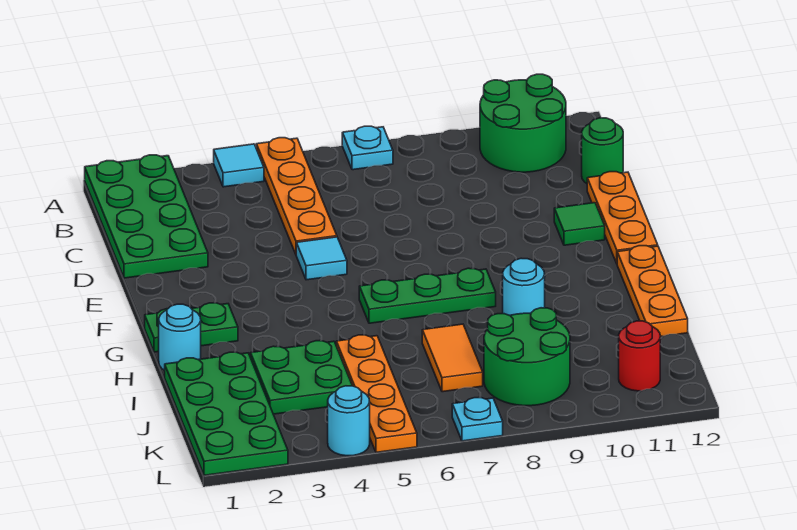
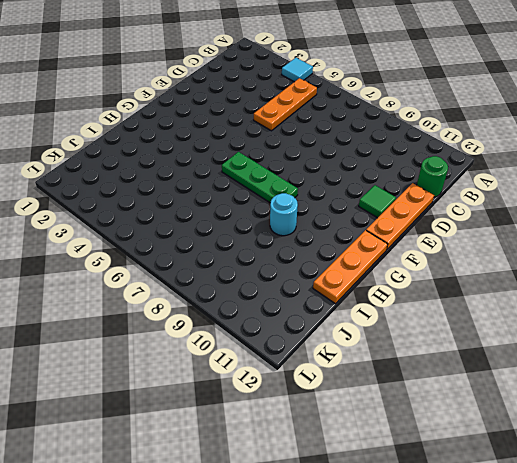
orange 1x3 plate [254,78,317,131] -> orange 1x4 plate [256,138,337,254]
none -> green 2x4 plate [85,155,208,278]
none -> cyan 1x1 plate [342,126,393,170]
none -> green 2x2 round brick [480,74,566,172]

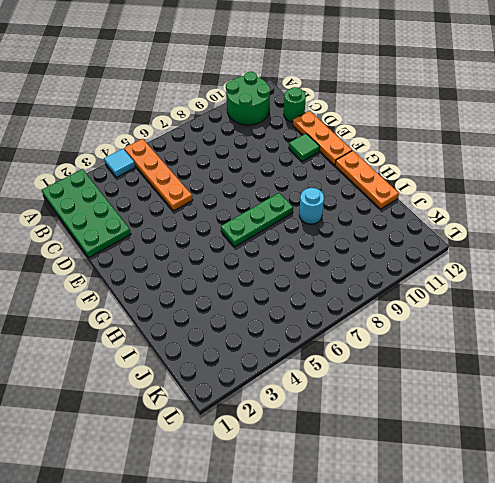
none -> cyan 1x1 plate [342,126,393,170]
none -> cyan 1x1 tile [296,237,347,280]
none -> green 1x2 plate [145,303,238,352]

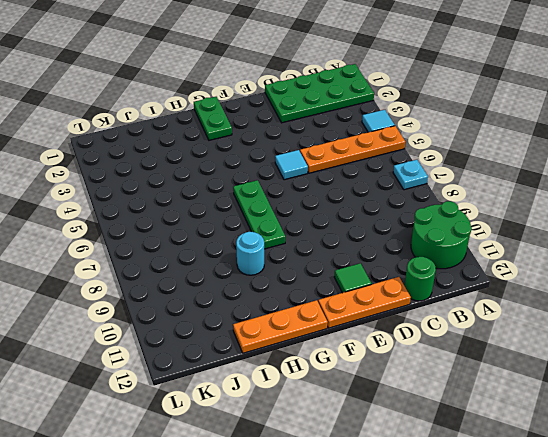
none -> cyan 1x1 round brick [159,304,201,370]
none -> green 2x4 plate [165,352,288,475]
none -> green 2x2 plate [250,341,352,414]

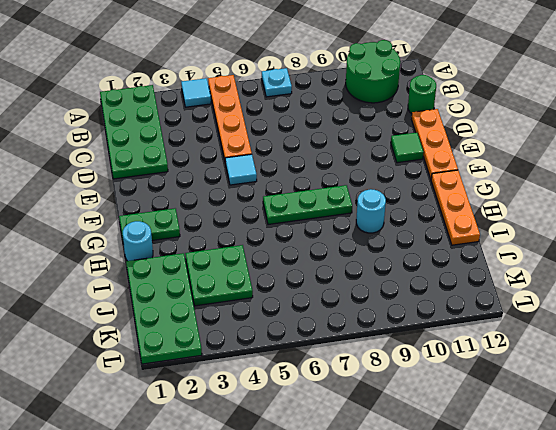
none -> orange 1x4 plate [336,335,417,452]
none -> orange 1x2 tile [422,324,483,392]
none -> green 2x2 round brick [484,308,570,406]

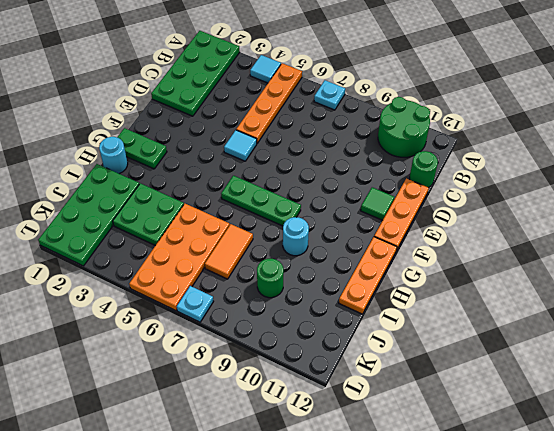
orange 2x4 plate [129,204,230,311] -> orange 1x4 plate [336,335,417,452]
green 1x1 round brick [257,259,283,298] -> green 2x2 round brick [484,308,570,406]
none -> red 1x1 round brick [619,321,660,391]
none -> cyan 1x1 round brick [328,386,370,456]

